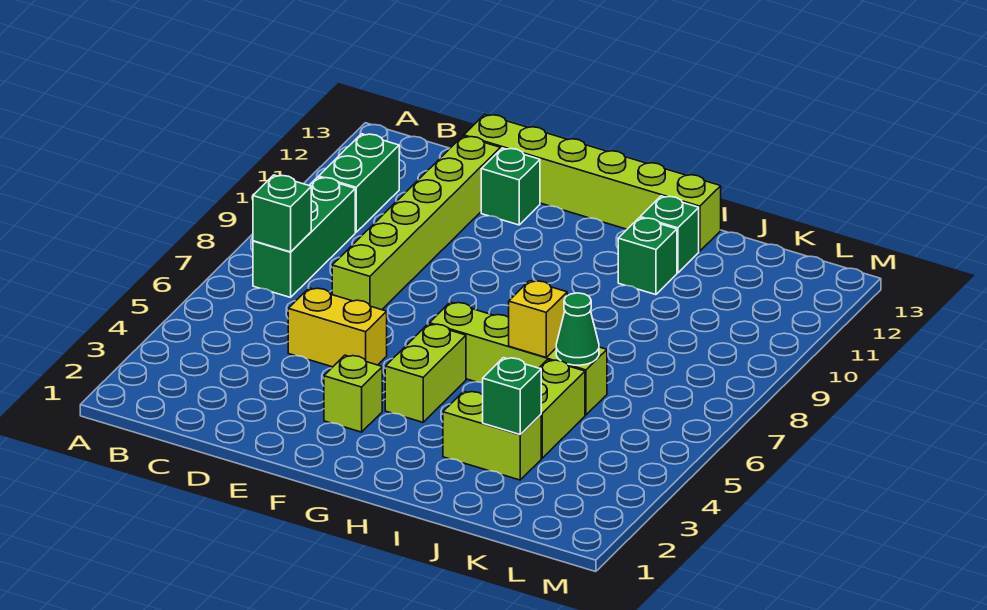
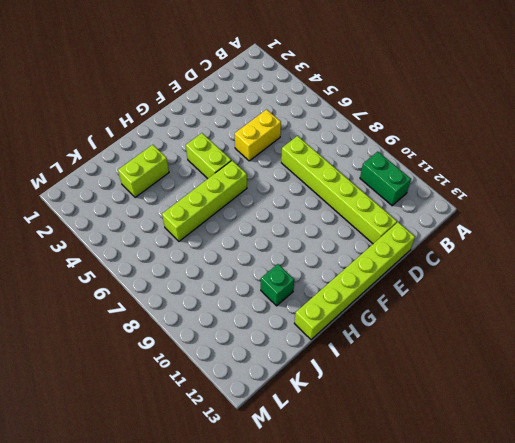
none -> green 1x3 brick [253,177,355,297]
none -> green 1x1 brick [481,148,540,225]
none -> lime 1x1 brick [324,355,382,432]

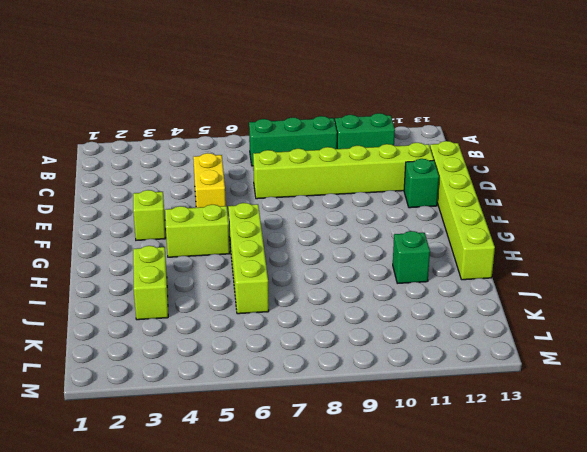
none -> green 1x1 brick [640,196,699,273]
none -> lime 1x2 brick [539,360,585,458]
none -> green 1x1 brick [253,175,311,252]

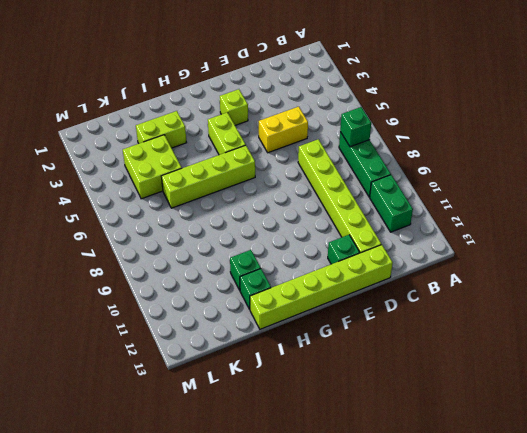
lime 2x2 brick [123,135,182,199] -> lime 1x2 brick [539,360,585,458]
none -> yellow 1x1 brick [509,281,567,357]
none -> green 1x1 brick [483,358,541,434]
none -> green 1x1 cone [556,293,599,365]

